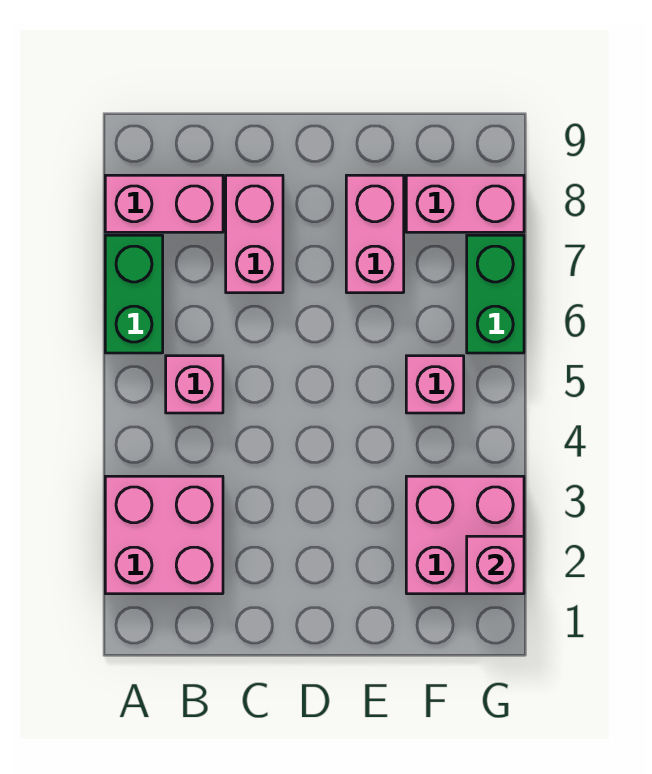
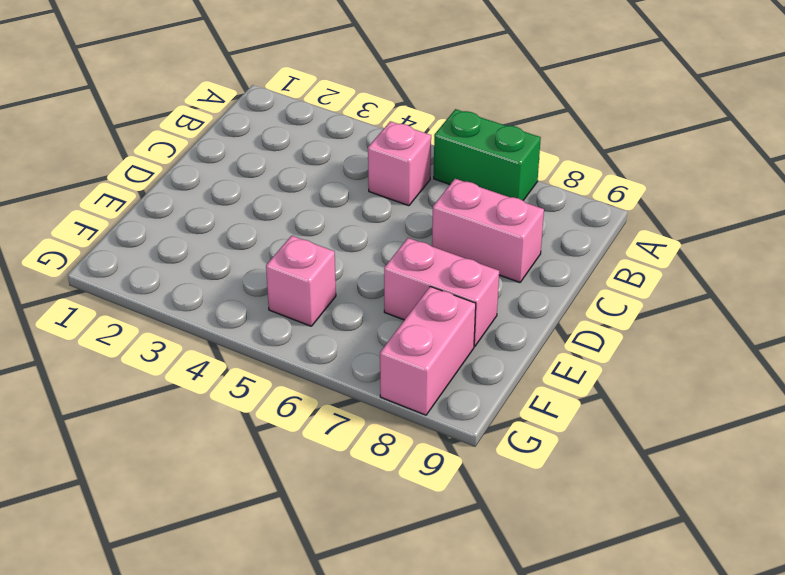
none -> pink 2x2 brick [105,476,223,594]
none -> pink 1x2 brick [105,175,223,232]

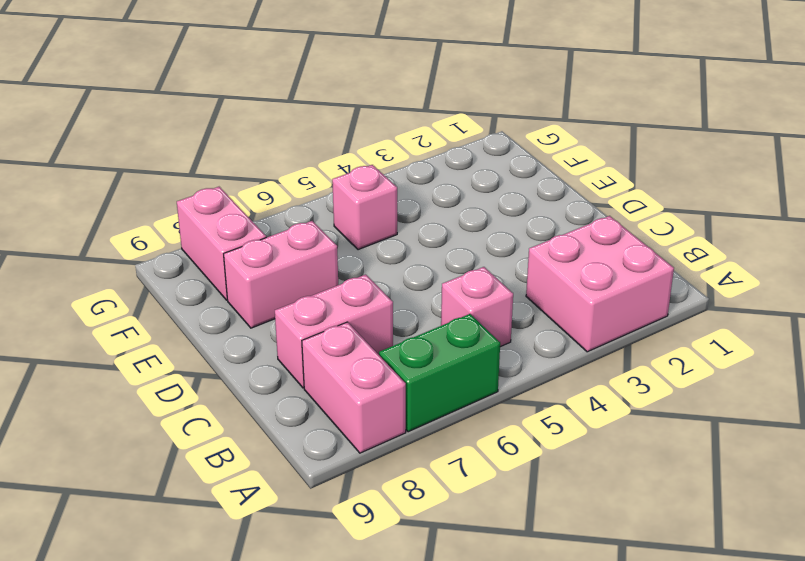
none -> pink 2x2 brick [406,476,524,594]
none -> green 1x2 brick [467,235,524,353]

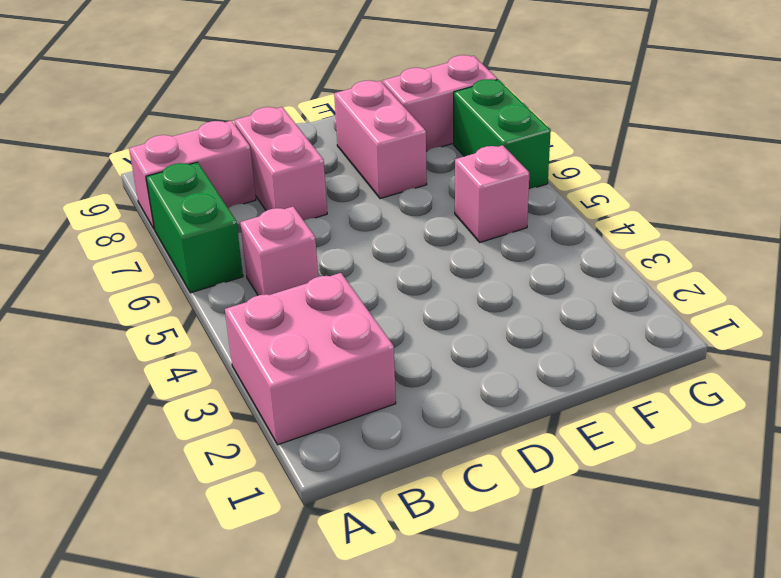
none -> pink 2x2 brick [406,476,524,594]
none -> pink 1x1 brick [467,536,524,594]

